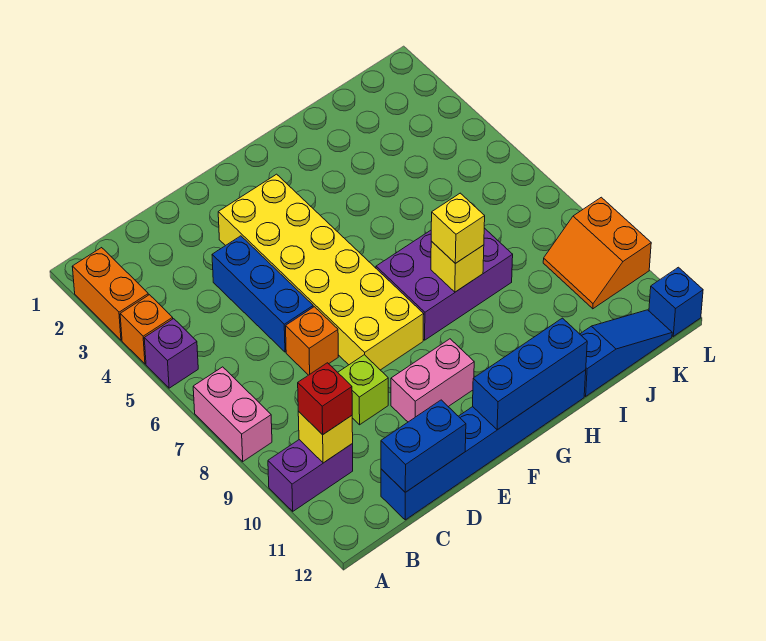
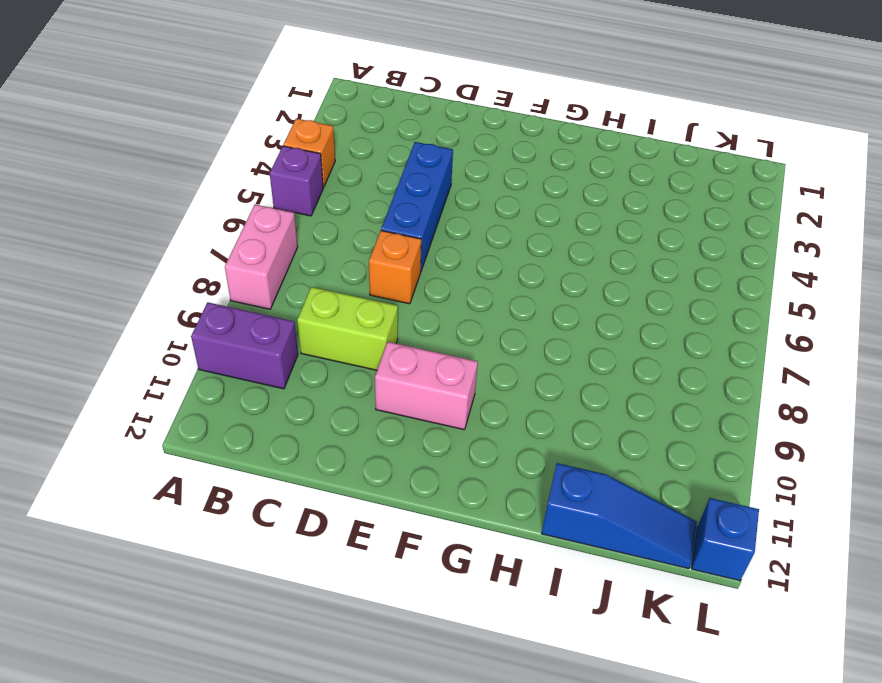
lime 1x2 brick [297,287,398,370] -> lime 1x1 brick [338,355,388,425]
none -> orange 1x2 brick [72,248,148,340]
none -> blue 1x6 brick [381,370,586,520]
none -> yellow 2x6 brick [218,174,424,370]

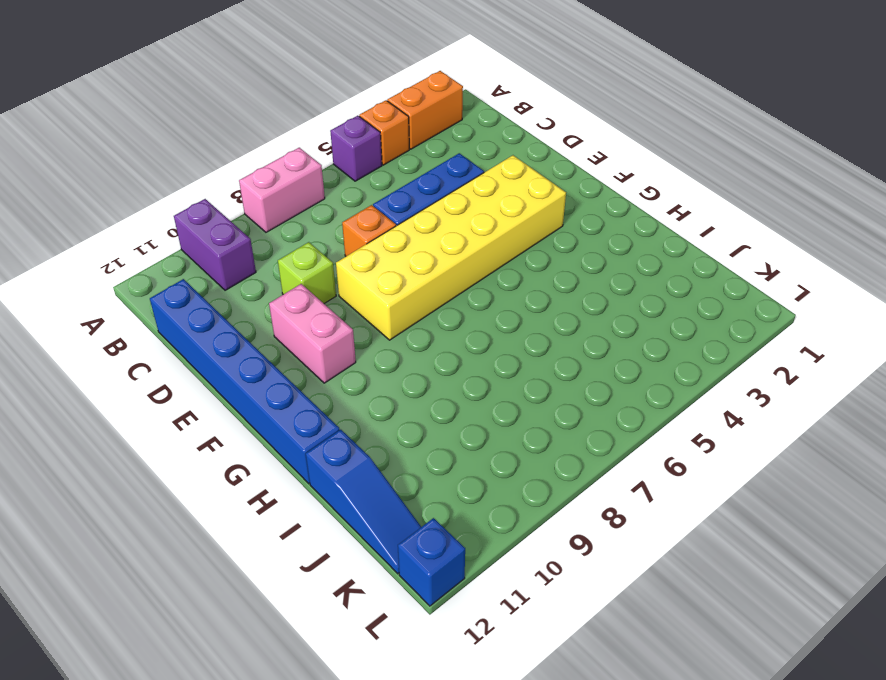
none -> purple 2x3 brick [376,228,513,340]
none -> orange 2x2 slope [543,197,651,309]
none -> yellow 1x1 brick [298,411,353,463]

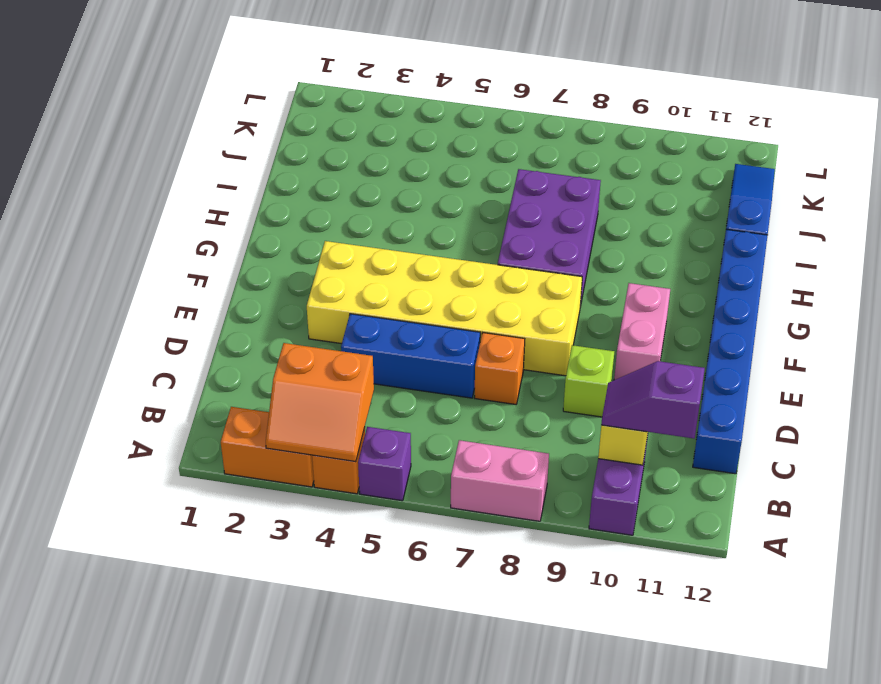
orange 2x2 slope [266,343,374,462] -> orange 2x2 slope moved to [543,197,651,309]
purple 1x2 slope [601,361,705,438] -> red 1x1 brick [298,363,352,435]
none -> blue 1x1 brick [649,267,703,336]
none -> blue 1x2 brick [381,400,466,492]
none -> blue 1x3 brick [473,318,587,430]

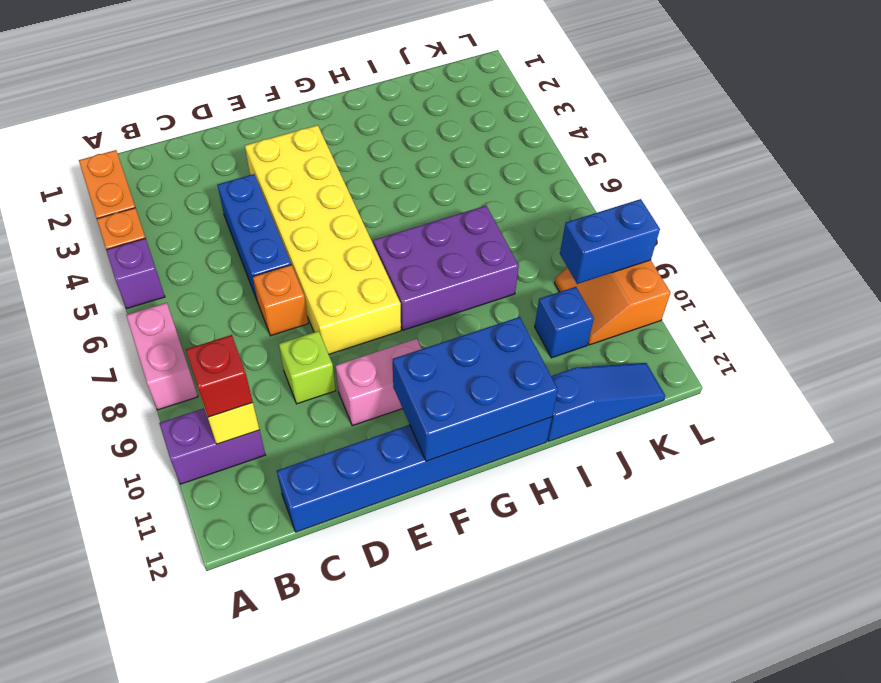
blue 2x3 brick [393,317,558,461] -> blue 1x3 brick [473,318,587,430]
blue 1x1 brick [535,287,594,358] -> blue 1x1 brick moved to [649,267,703,336]
blue 1x2 brick [560,199,660,284] -> blue 1x2 brick moved to [381,400,466,492]
none -> yellow 1x1 brick [431,241,484,292]
none -> yellow 1x1 brick [431,193,485,263]

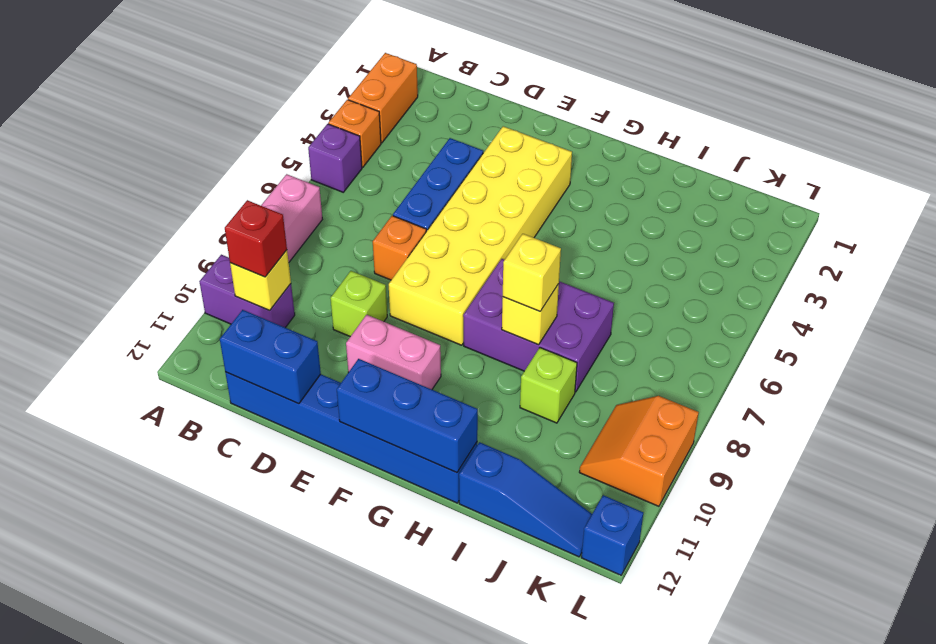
lime 1x1 brick [520,348,577,423] -> none

